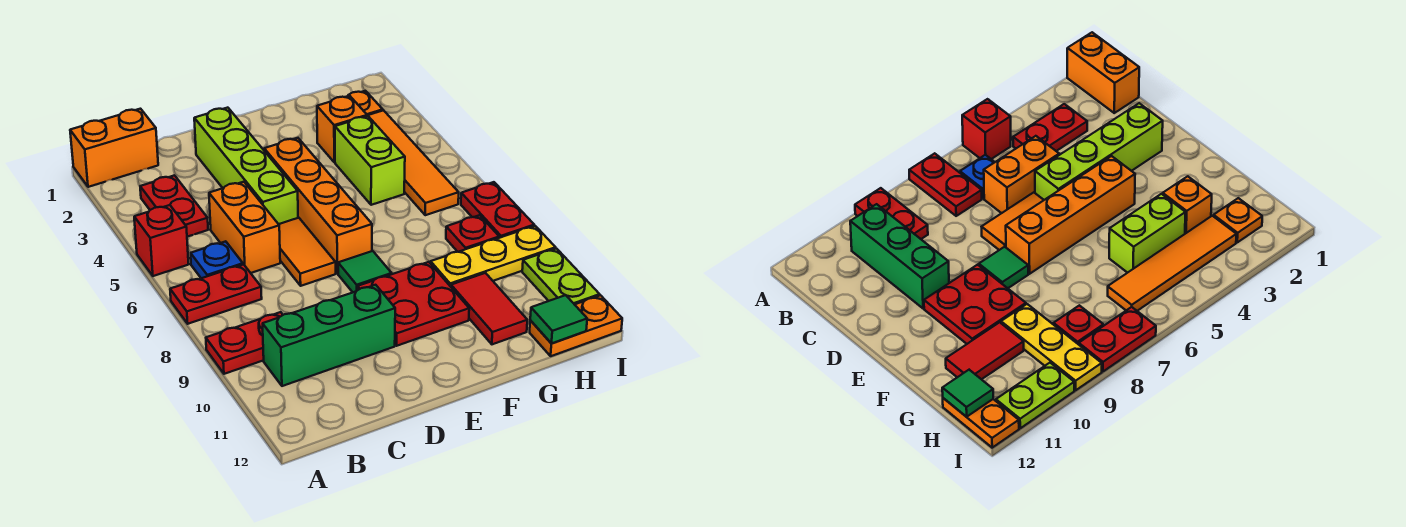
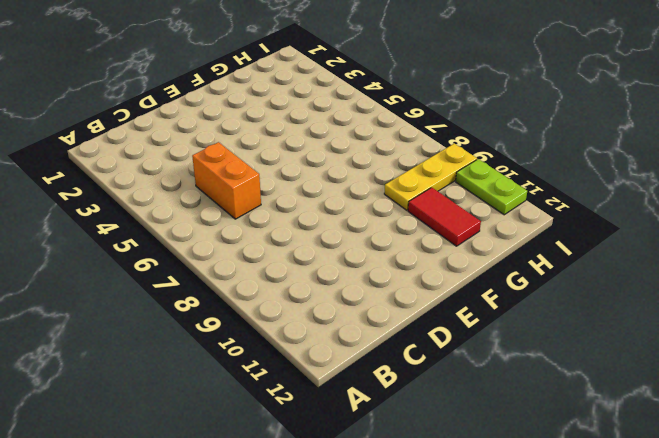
none -> orange 1x2 brick [70,109,158,187]
none -> red 1x1 brick [134,205,188,276]
none -> red 1x2 plate [170,264,262,324]

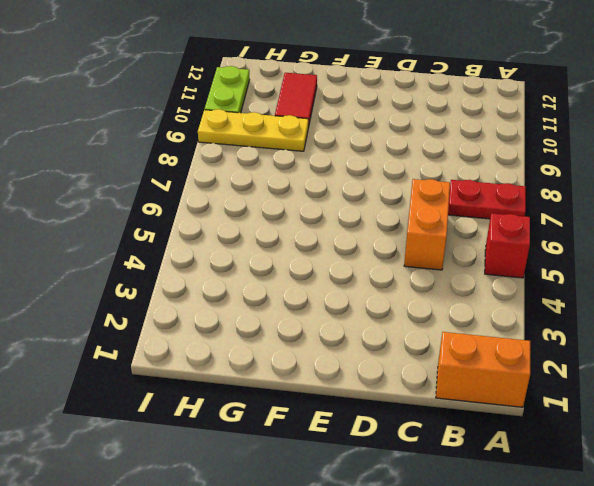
none -> red 1x2 plate [206,312,283,374]
none -> red 1x2 plate [140,175,208,237]
none -> blue 1x1 plate [191,241,243,278]

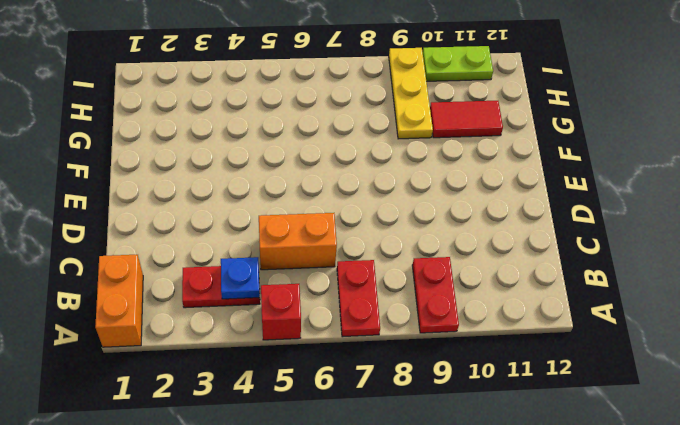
blue 1x1 plate [221,257,260,299] -> blue 1x1 plate moved to [191,241,243,278]
none -> green 1x3 brick [263,285,395,386]
none -> lime 1x4 brick [194,108,298,224]
none -> orange 1x2 tile [279,218,336,286]

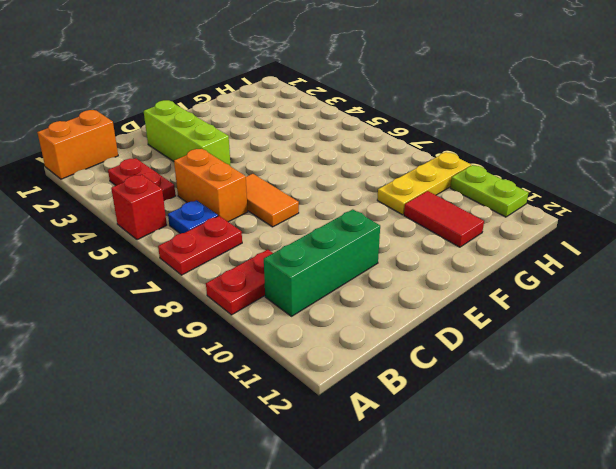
lime 1x3 brick [144,100,231,166] -> lime 1x4 brick [194,108,298,224]
none -> orange 1x4 brick [264,138,372,274]
none -> green 1x1 tile [338,251,392,292]
none -> red 2x2 plate [358,262,469,346]

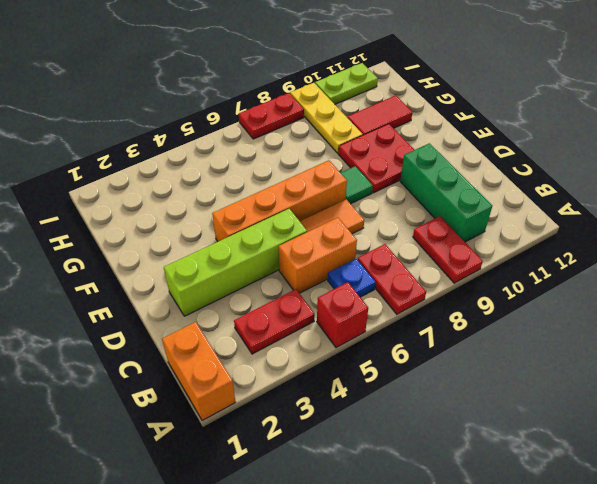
none -> orange 1x1 brick [317,96,367,162]
none -> lime 1x2 brick [335,116,405,205]
none -> orange 1x1 plate [348,91,383,115]

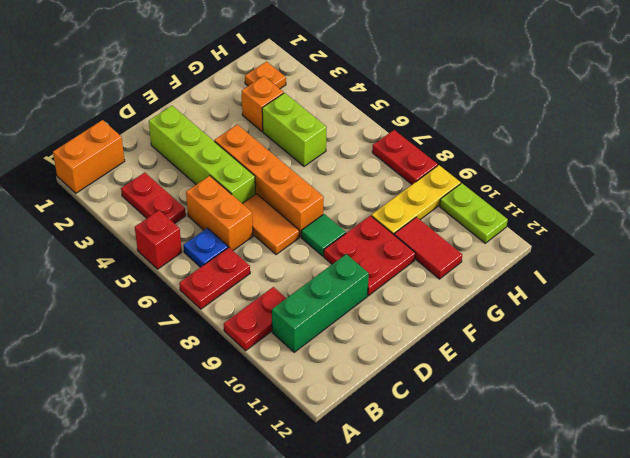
none -> orange 1x4 tile [367,110,459,215]
none -> red 1x1 plate [446,215,499,252]
none -> orange 1x2 plate [530,295,622,356]

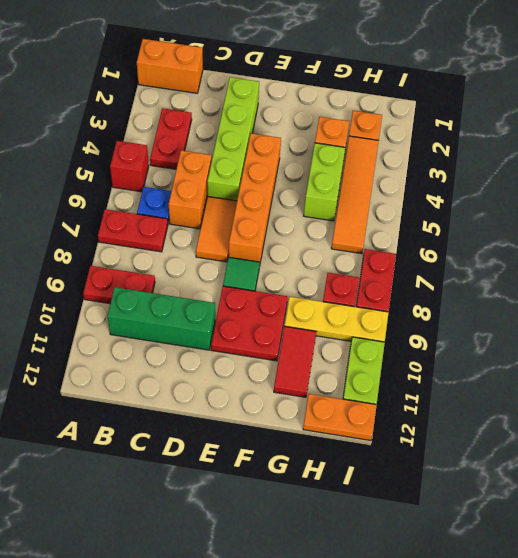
none -> green 1x1 tile [530,295,587,343]

